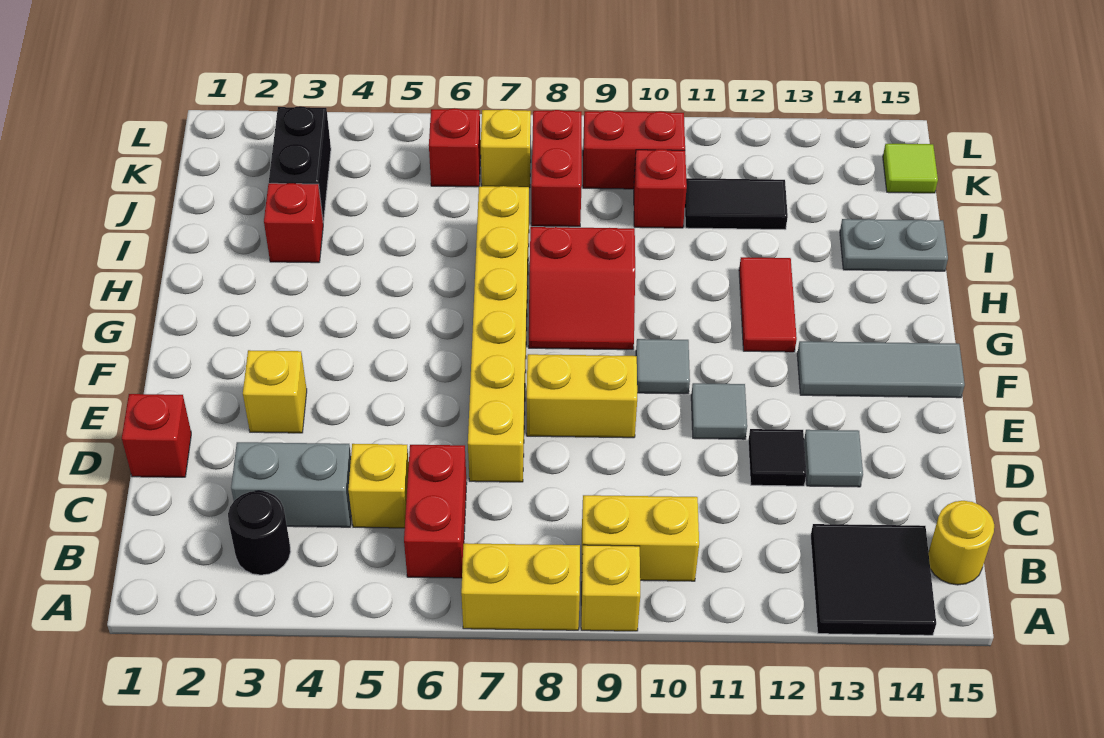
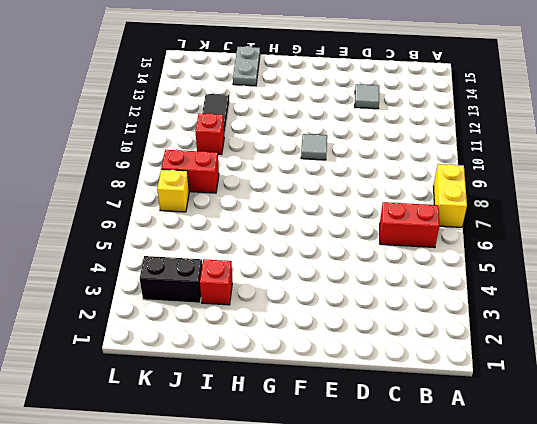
none -> yellow 1x1 brick [581,545,640,631]
none -> black 2x2 tile [811,524,936,635]
none -> black 1x1 round brick [228,491,291,575]
none -> yellow 1x2 brick [582,495,699,581]

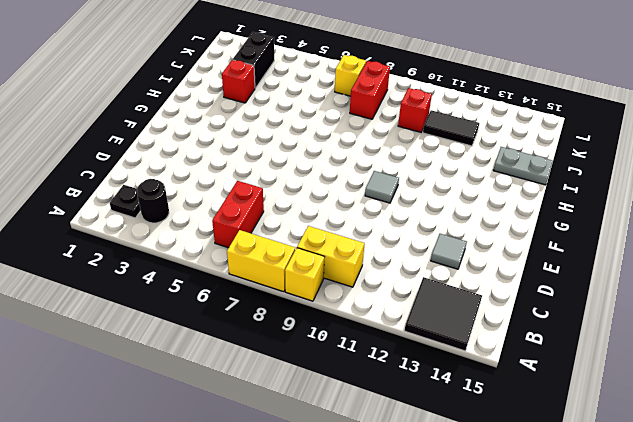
black 1x1 plate [110,185,141,218] -> none
none -> yellow 1x1 round brick [929,501,994,585]
none -> grey 1x2 brick [231,442,351,527]
none -> yellow 1x1 brick [348,444,409,528]
none -> red 1x1 brick [122,394,191,477]

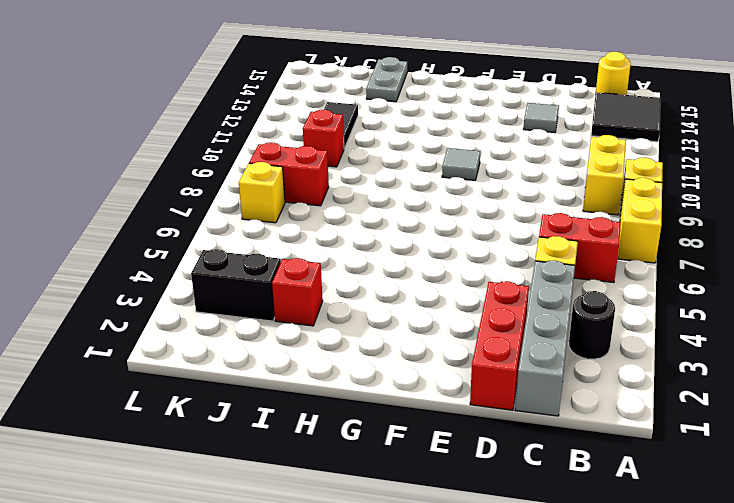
grey 1x4 brick [515,260,575,416] -> grey 1x2 brick [231,442,351,527]
red 1x3 brick [470,281,529,410] -> red 1x1 brick [122,394,191,477]
none -> yellow 1x6 brick [468,186,529,482]
none -> black 1x1 tile [748,429,806,486]
none -> yellow 1x1 brick [243,350,307,433]
none -> yellow 1x2 brick [527,354,637,438]

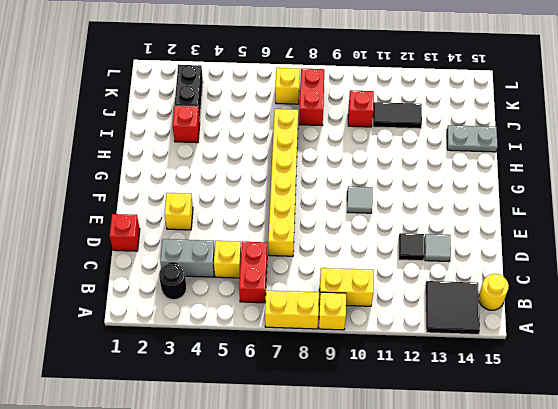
none -> yellow 1x2 brick [527,354,637,438]
none -> grey 1x1 tile [691,383,747,439]
none -> grey 1x3 tile [797,341,965,398]
none -> red 2x2 slope [529,227,635,350]

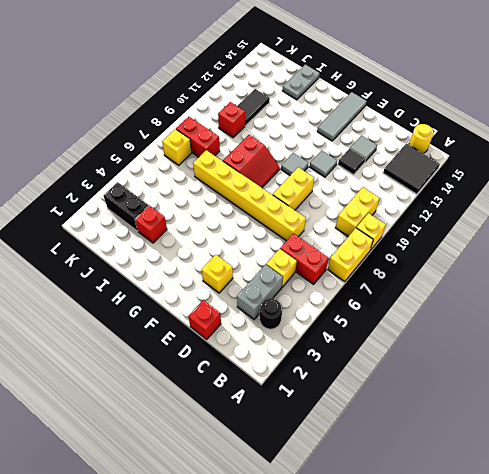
none -> red 1x2 tile [739,257,797,352]
none -> red 1x1 brick [429,108,481,187]
none -> red 1x2 brick [583,111,685,189]
none -> lime 1x1 tile [883,144,938,193]

